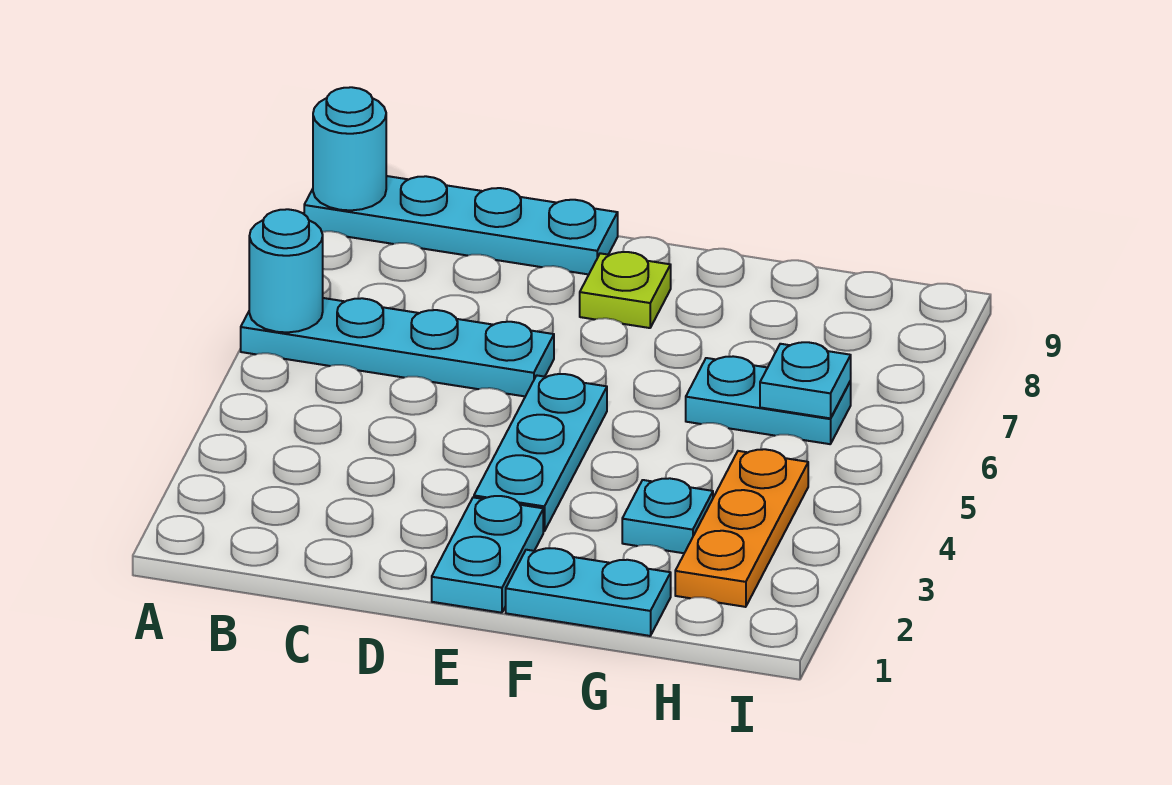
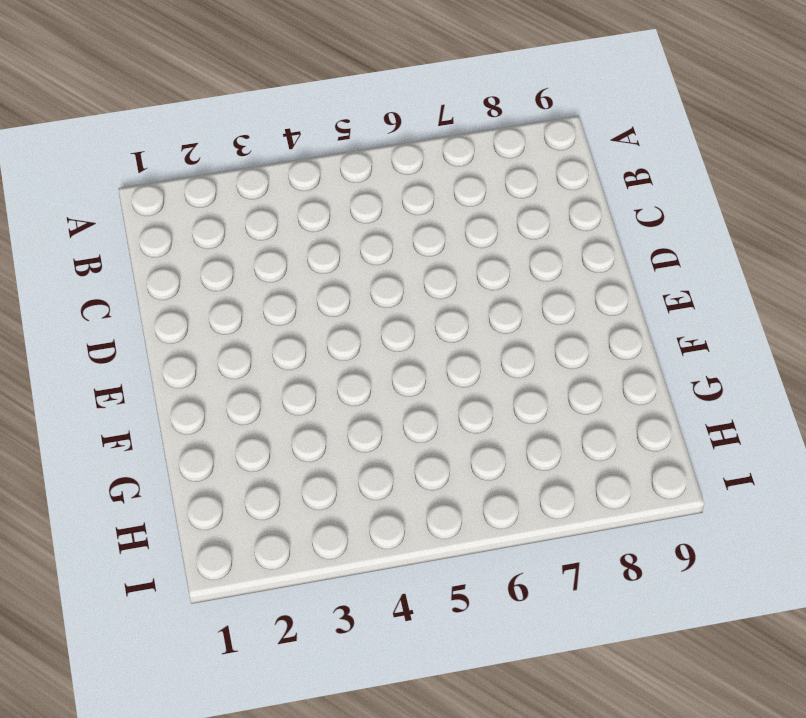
none -> cyan 1x4 plate [241,298,554,396]
none -> cyan 1x4 plate [304,176,618,274]
none -> cyan 1x2 plate [432,496,543,613]

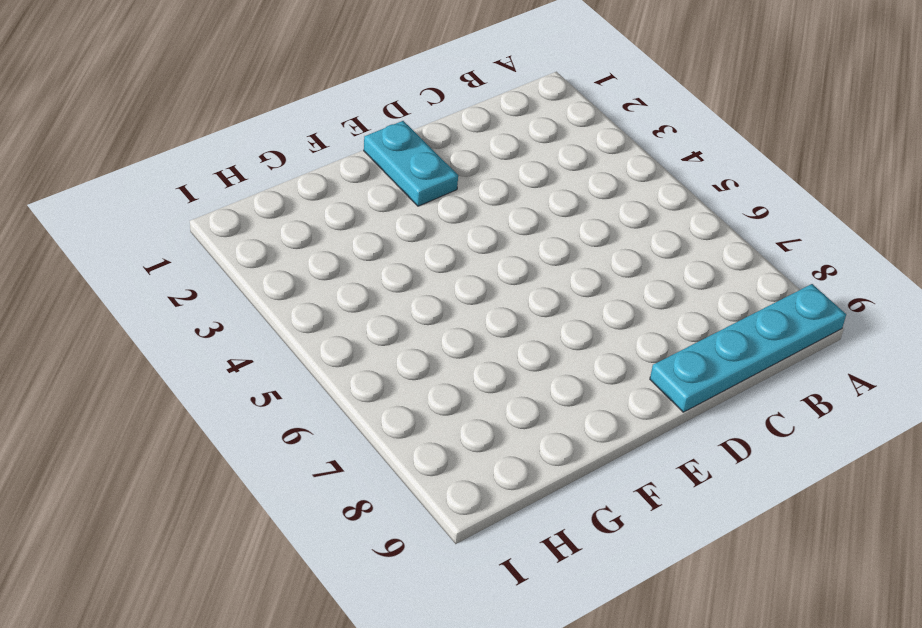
none -> cyan 1x4 plate [241,298,554,396]
none -> cyan 1x3 plate [474,374,607,531]
none -> lime 1x1 plate [580,252,671,328]

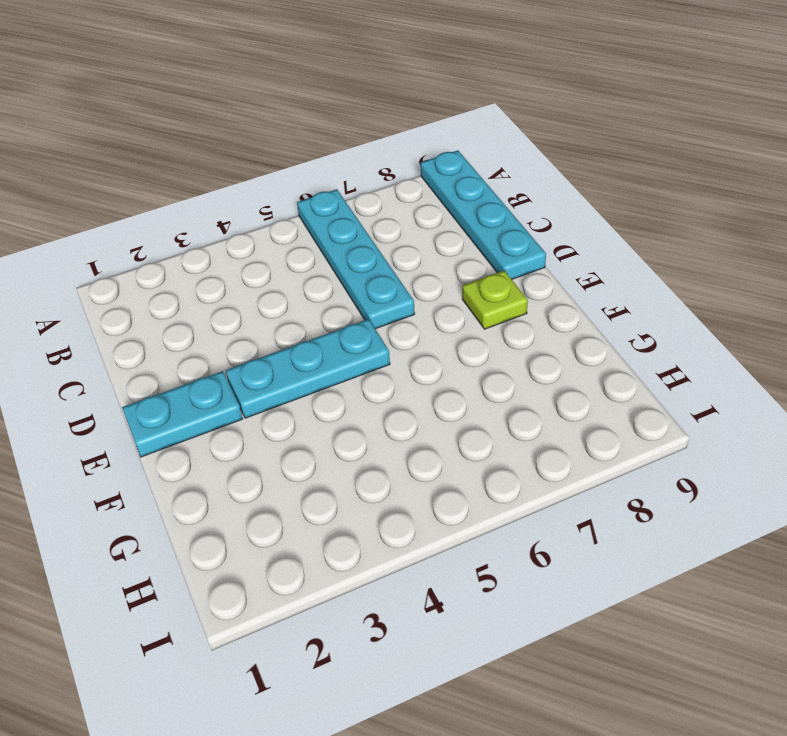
none -> cyan 1x2 plate [506,548,671,636]
none -> cyan 1x1 plate [622,478,713,553]
none -> cyan 1x2 plate [686,356,851,444]

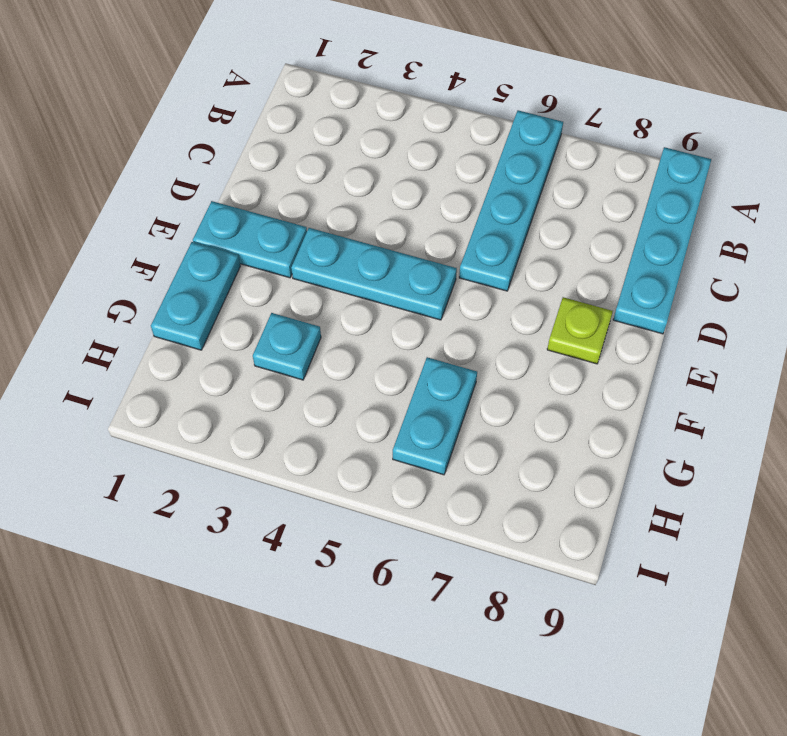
none -> orange 1x3 plate [675,449,808,607]
none -> cyan 1x1 round brick [249,209,323,332]
none -> cyan 1x1 round brick [313,87,386,210]

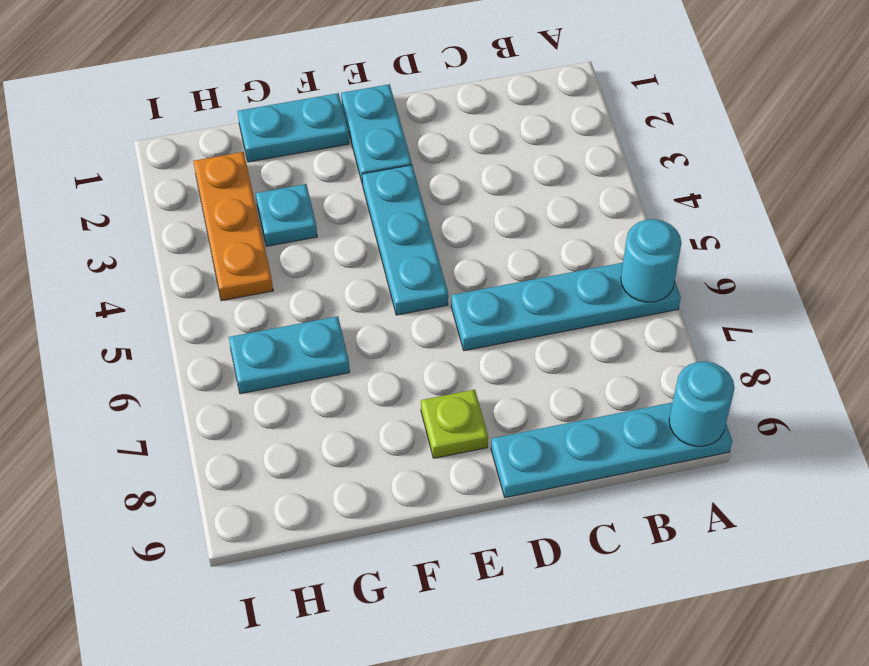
none -> cyan 1x1 plate [760,342,851,418]

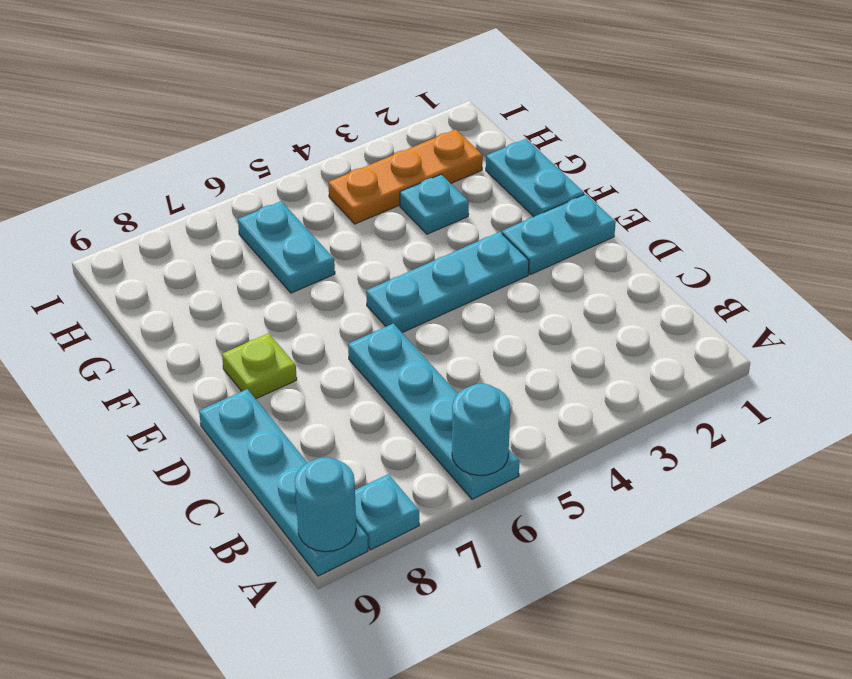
cyan 1x1 plate [355,474,419,550] -> cyan 1x1 plate moved to [760,342,851,418]

